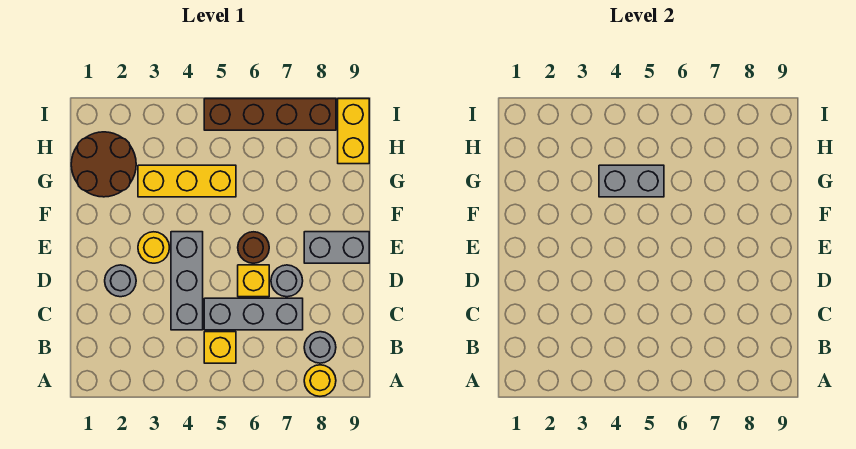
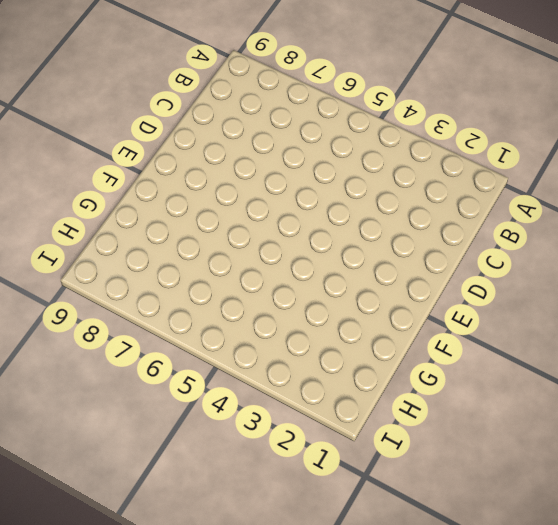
none -> yellow 1x1 round brick [304,365,336,396]
none -> yellow 1x1 brick [204,332,236,363]
none -> grey 1x1 round brick [304,332,336,363]

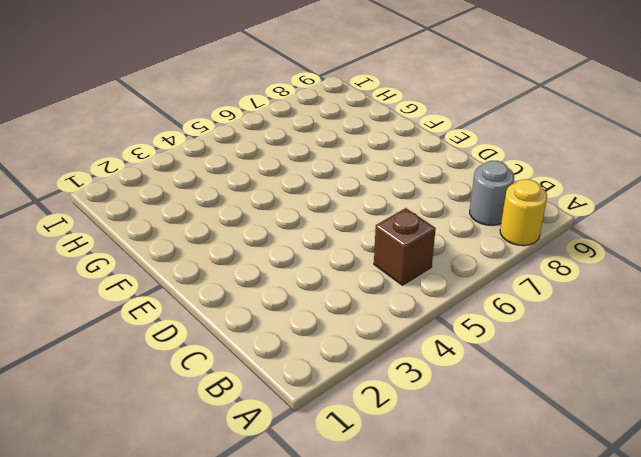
brown 1x1 brick [374,208,436,285] -> yellow 1x1 brick [204,332,236,363]
none -> grey 1x3 brick [171,232,203,330]
none -> grey 1x3 brick [204,298,303,330]
none -> grey 1x1 round brick [105,265,136,297]

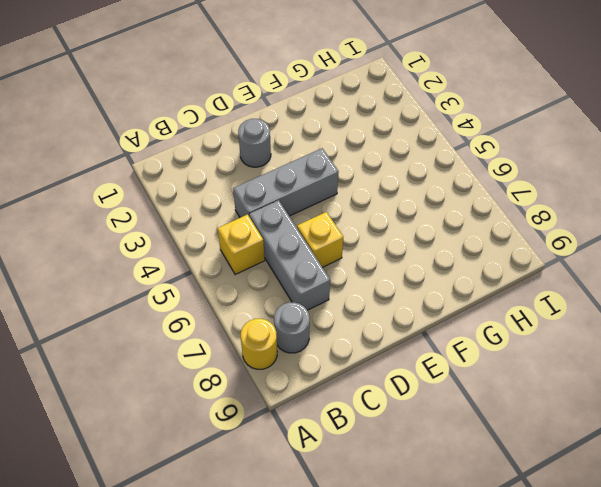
none -> grey 1x1 round brick [271,265,303,297]
none -> yellow 1x1 round brick [138,232,170,263]
none -> brown 1x1 round brick [238,232,269,263]

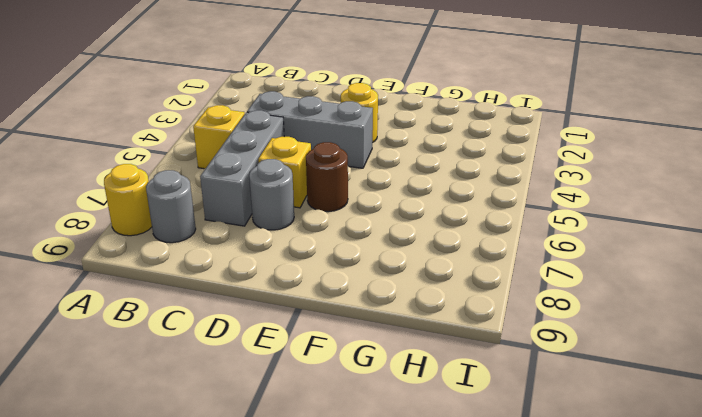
none -> grey 1x1 round brick [105,265,136,297]
none -> grey 1x2 brick [304,232,369,263]
none -> brown 2x2 round brick [71,132,136,197]

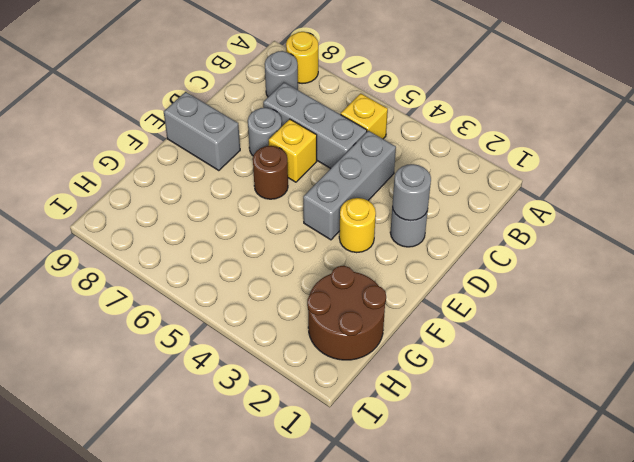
grey 1x1 round brick [392,164,431,221] -> none
none -> yellow 1x3 brick [138,165,236,197]
none -> yellow 1x2 brick [338,99,369,164]
none -> brown 1x4 brick [204,99,336,130]

